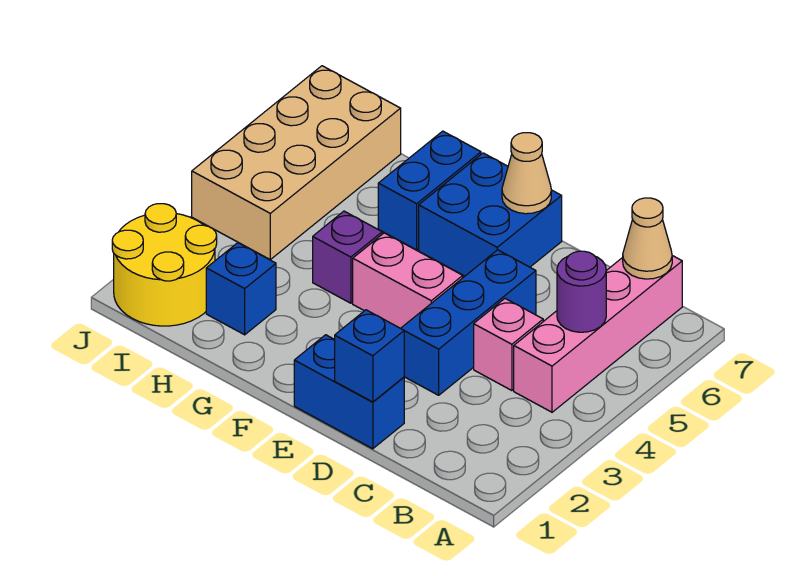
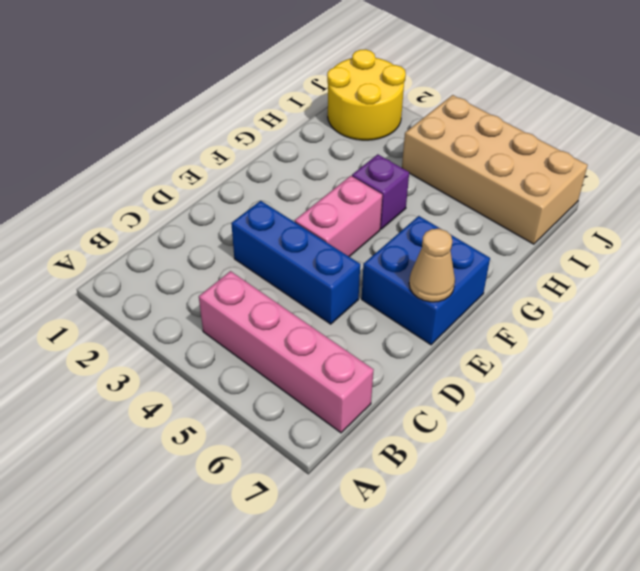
none -> pink 1x1 brick [474,299,543,391]
none -> blue 1x2 brick [294,335,404,449]
none -> blue 1x2 brick [378,131,481,250]

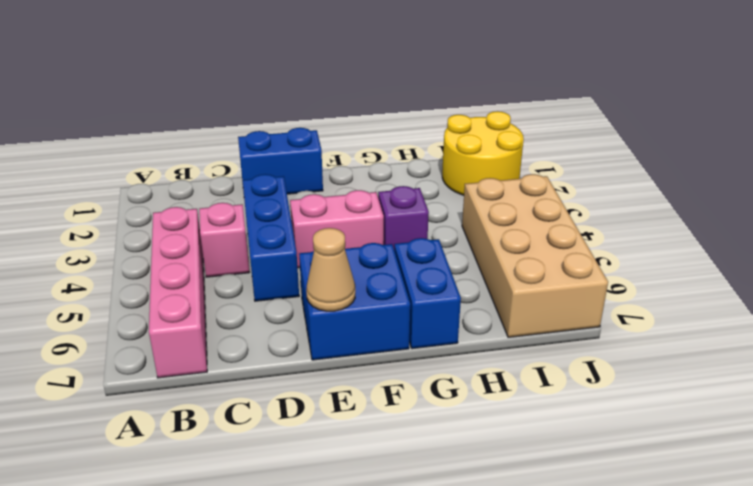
none -> blue 1x1 brick [206,243,276,335]
none -> purple 1x1 round brick [557,251,606,332]
none -> tan 1x1 cone [623,198,672,279]

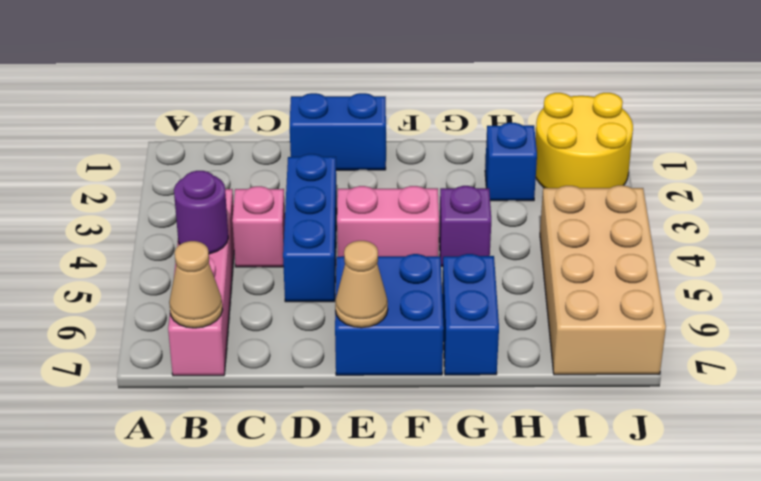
none -> blue 1x1 brick [335,310,404,402]

